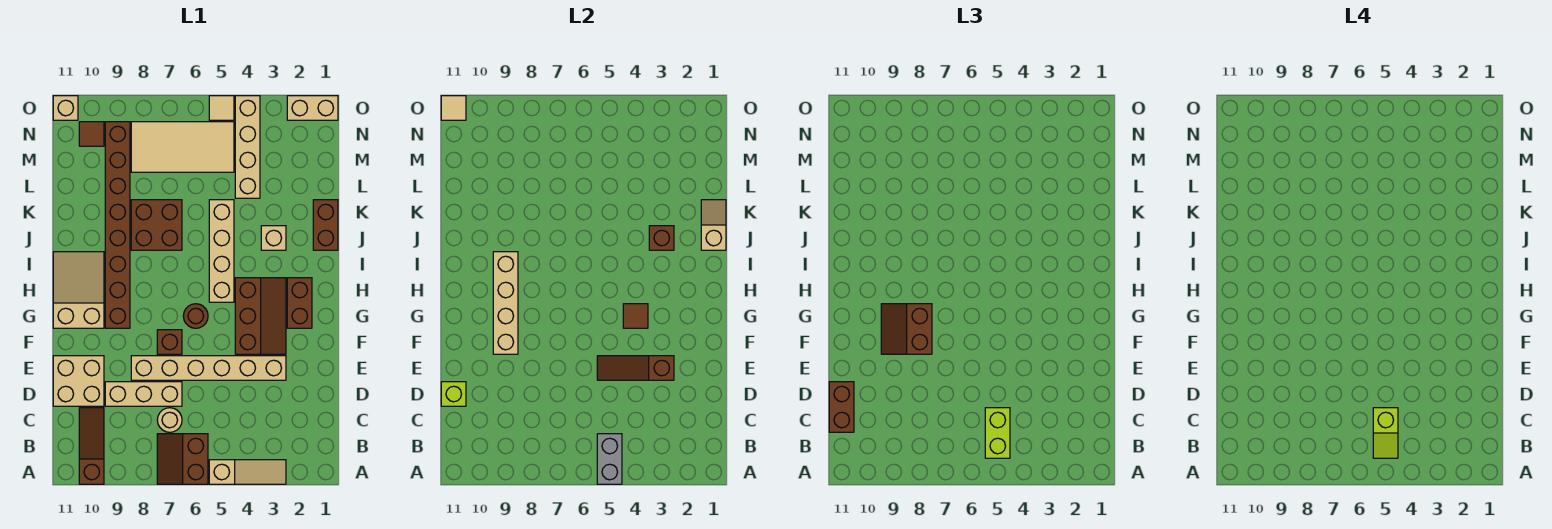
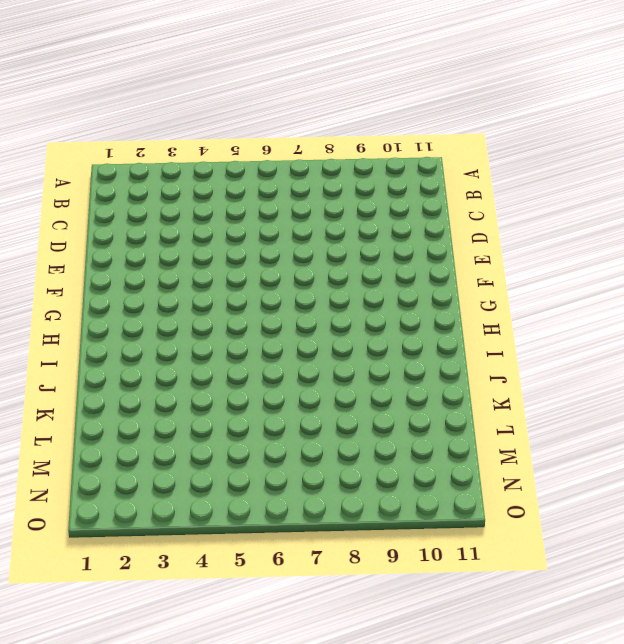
none -> tan 1x3 slope [209,460,286,484]
none -> brown 2x2 slope [157,434,208,484]
none -> brown 1x3 slope [79,408,104,484]
none -> tan 1x1 round brick [157,408,182,432]

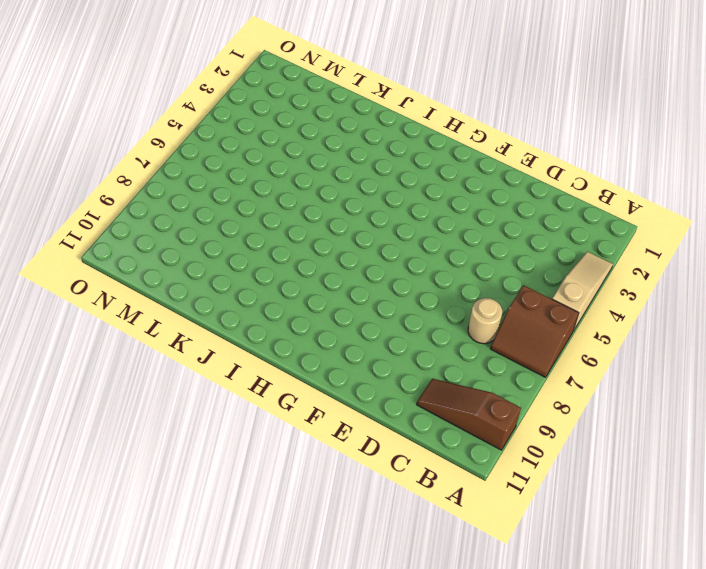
none -> tan 1x3 brick [105,382,182,406]
none -> tan 2x2 brick [53,356,104,406]
none -> tan 1x6 brick [131,356,286,380]
none -> brown 2x3 slope [235,278,286,354]

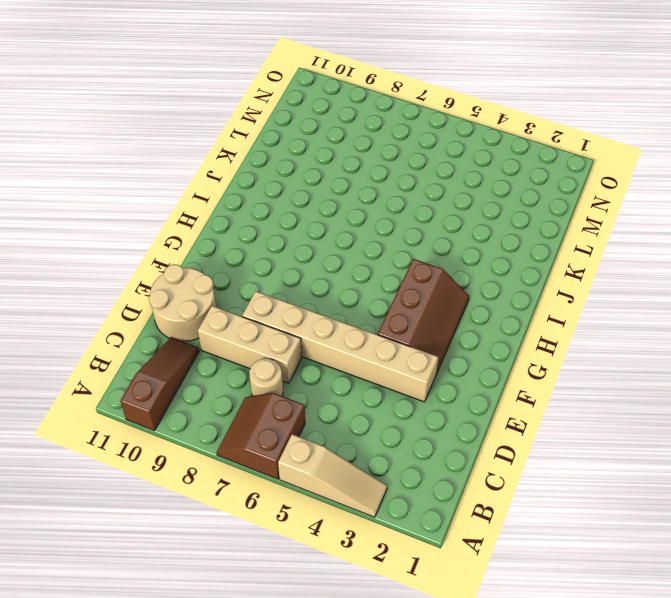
tan 2x2 round brick [149,264,216,341] -> tan 2x2 brick [53,356,104,406]
none -> brown 1x1 brick [157,330,182,354]
none -> brown 1x2 brick [287,278,312,328]
none -> brown 1x1 round brick [183,304,208,328]
none -> brown 1x8 brick [105,122,130,328]

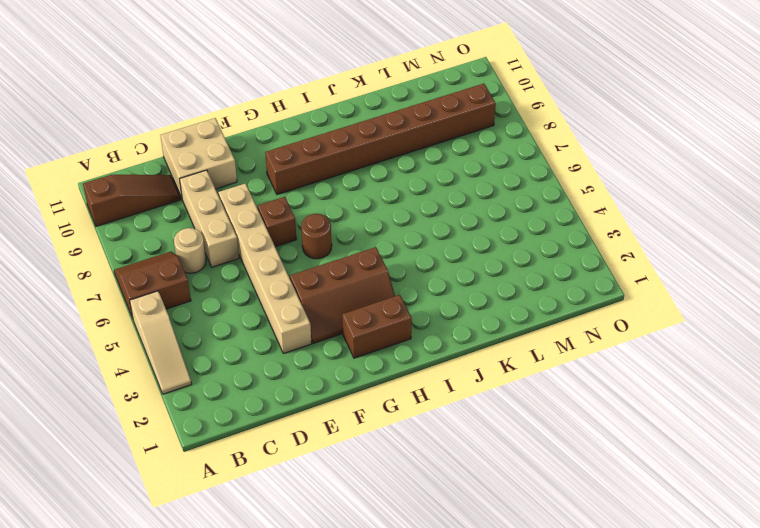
none -> tan 2x3 slope [53,252,104,328]
none -> tan 1x4 brick [209,200,234,302]
none -> brown 1x2 brick [313,200,338,250]
none -> tan 1x1 brick [261,226,286,250]

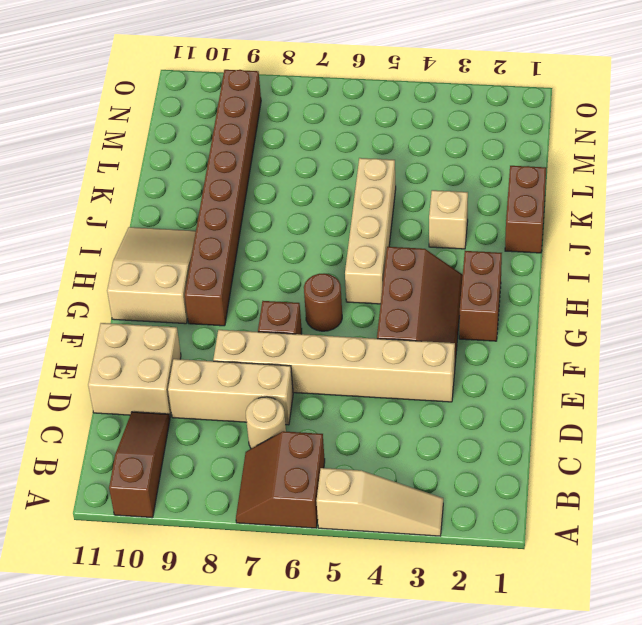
none -> brown 2x2 brick [131,200,182,250]
none -> tan 1x4 brick [235,96,260,198]
none -> tan 2x4 tile [131,122,234,172]
none -> brown 1x1 tile [79,122,104,146]

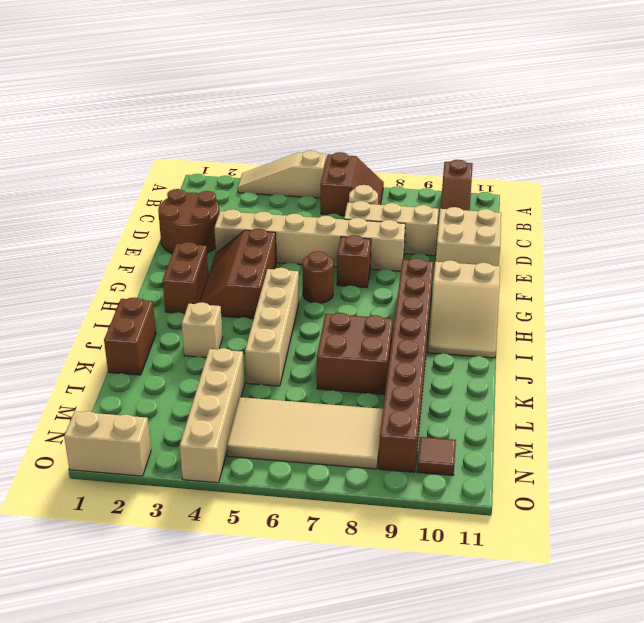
brown 2x2 round brick [158,189,219,253] -> none
none -> tan 1x1 tile [209,96,234,120]
none -> tan 1x1 brick [53,96,78,120]
none -> grey 1x2 brick [597,434,622,484]
none -> lime 1x1 brick [441,382,466,406]

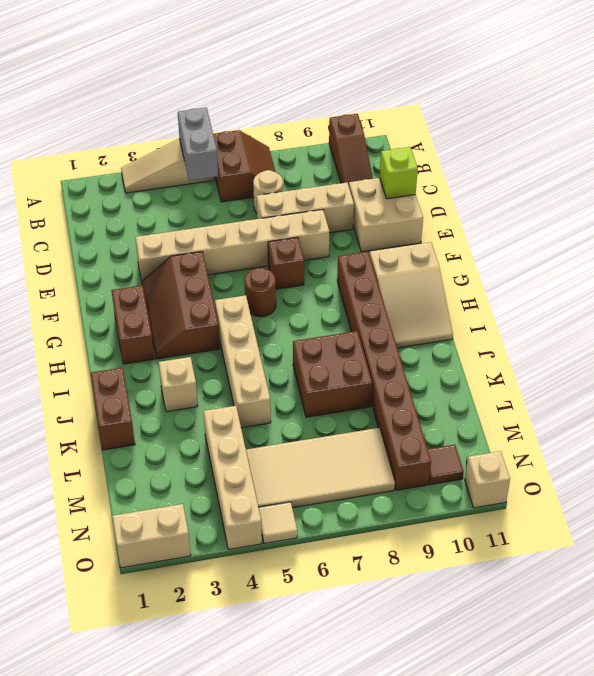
none -> brown 1x3 slope [597,356,674,380]
none -> tan 1x4 brick [493,252,518,354]
none -> brown 1x1 tile [623,304,648,328]
none -> tan 1x2 slope [701,200,726,250]

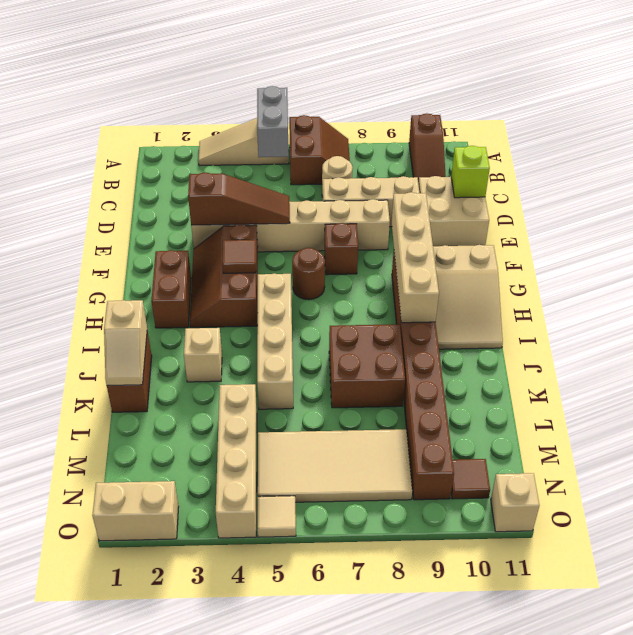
none -> brown 1x1 brick [649,226,674,250]
none -> tan 1x1 tile [441,96,466,120]
none -> lime 1x2 brick [985,408,1010,458]
none -> brown 1x2 brick [829,382,854,432]

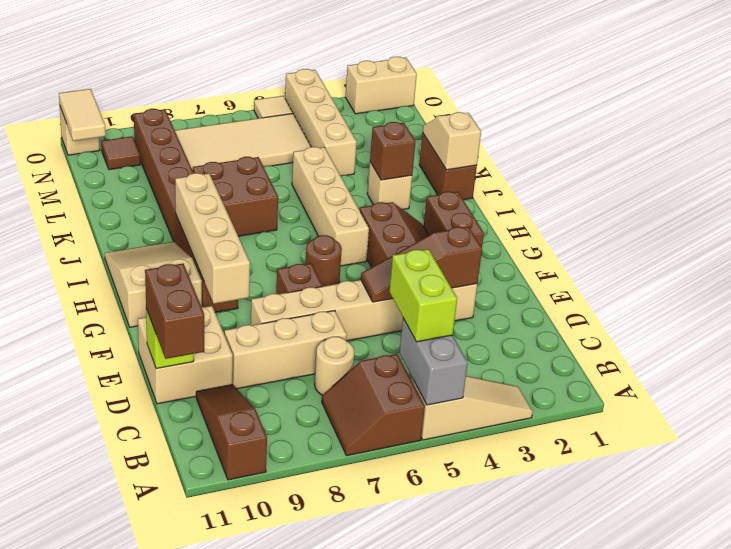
tan 1x2 tile [59,89,106,141] -> tan 1x1 tile [441,96,466,120]
none -> brown 1x1 tile [623,304,648,328]
none -> brown 2x2 slope [881,304,932,354]
none -> lime 1x2 slope [1373,408,1398,458]

